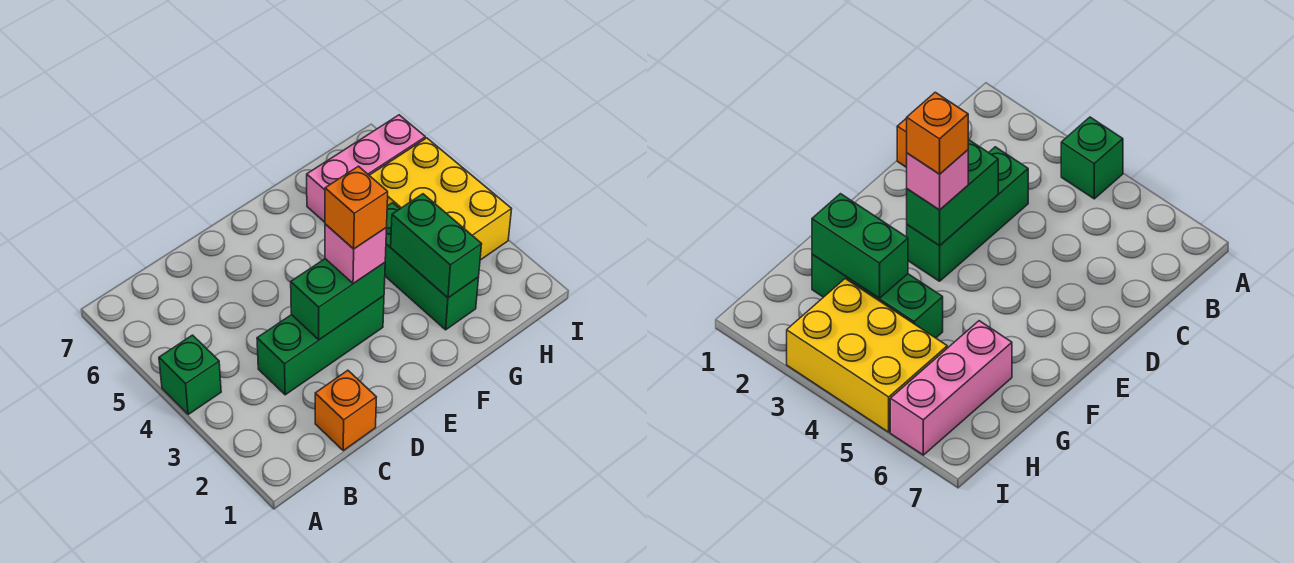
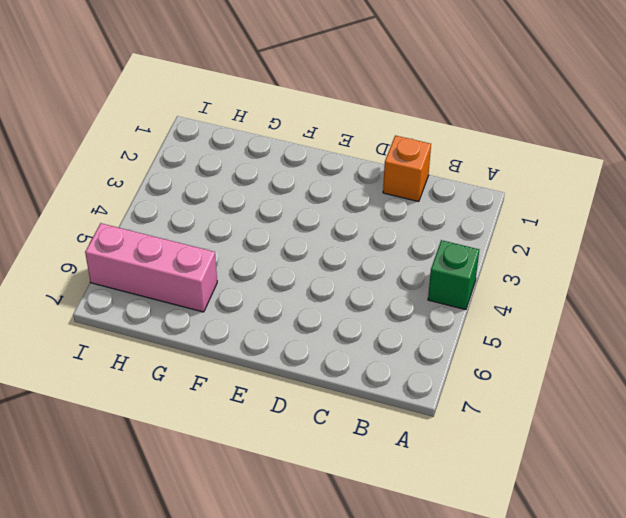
none -> green 1x3 brick [257,296,384,395]
none -> green 1x3 brick [385,203,479,330]

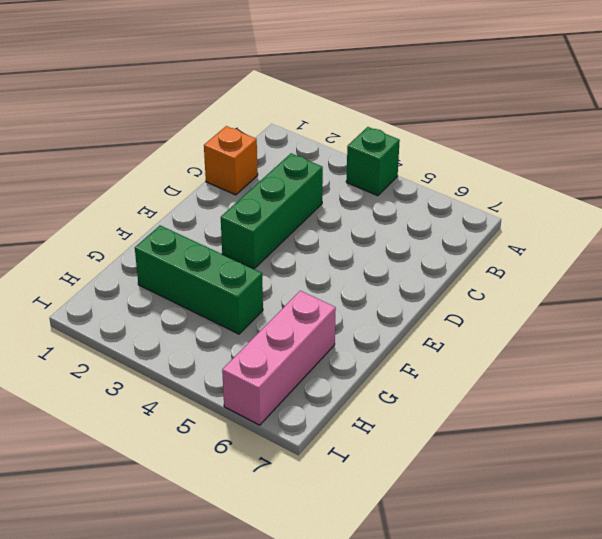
none -> yellow 2x3 brick [369,138,512,260]
none -> green 1x2 brick [291,259,385,340]

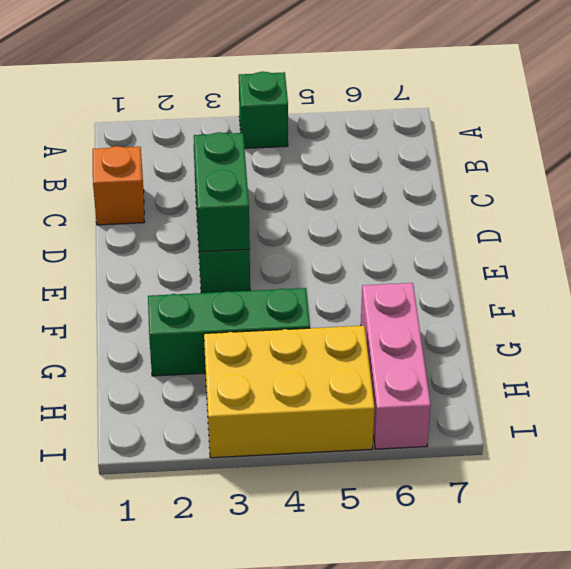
none -> green 1x2 brick [391,194,482,298]
none -> pink 1x1 brick [325,224,387,284]

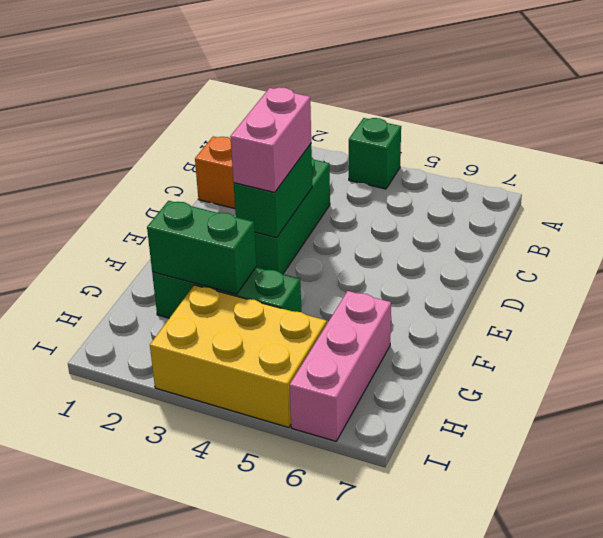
pink 1x2 brick [230,87,311,192] -> pink 1x1 brick [325,224,387,284]
none -> orange 1x1 brick [325,166,388,249]

